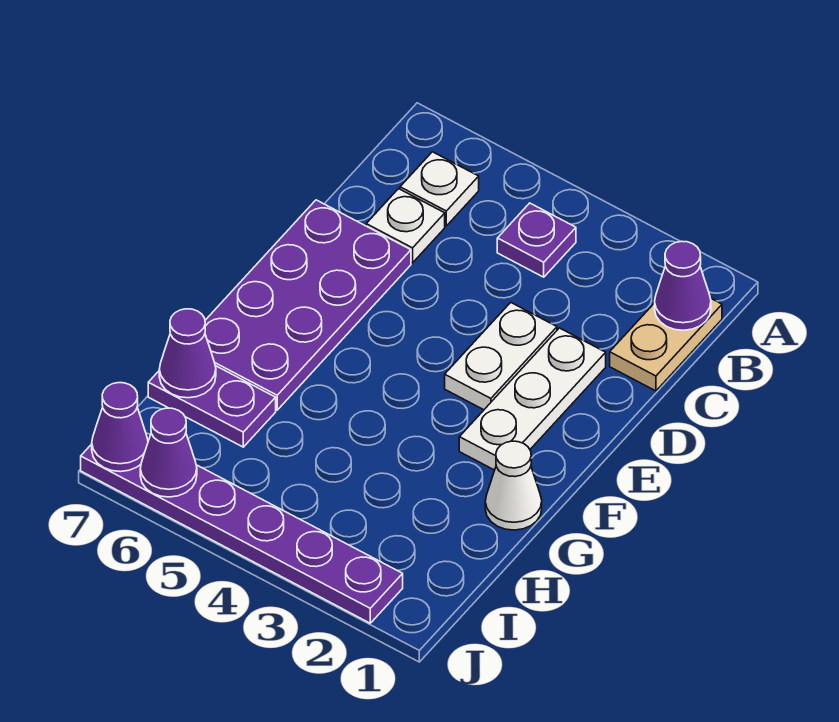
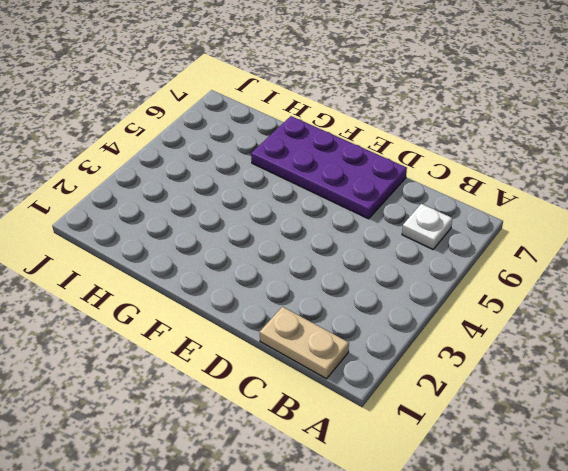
none -> purple 1x1 plate [497,203,576,277]
none -> white 1x1 plate [366,189,445,263]
none -> white 1x3 plate [459,328,606,470]

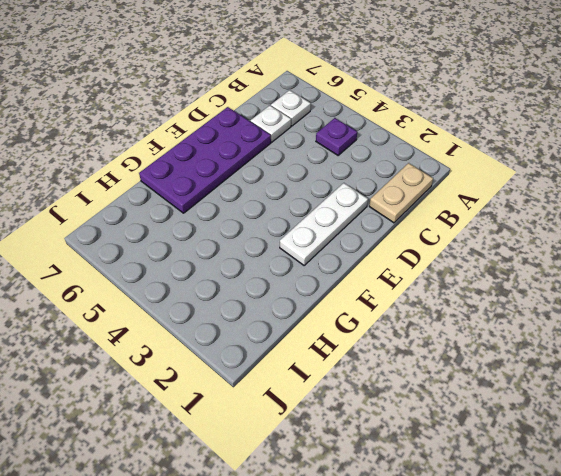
none -> white 1x2 plate [445,302,557,410]
none -> white 1x1 cone [485,441,542,530]
none -> purple 1x2 plate [148,366,276,447]

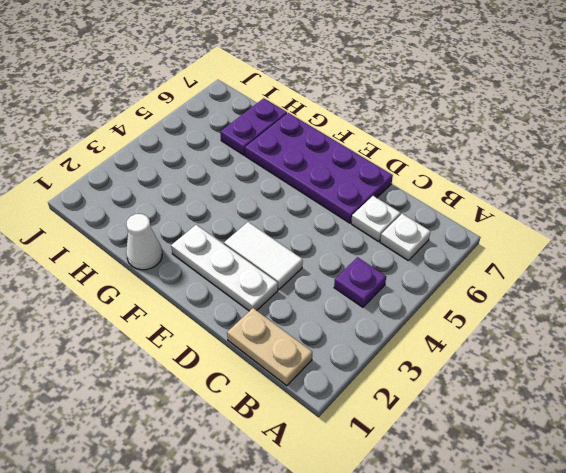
white 1x2 tile [224,222,303,290] -> white 1x2 plate [445,302,557,410]
none -> purple 1x6 plate [81,440,403,623]
none -> purple 1x1 cone [655,241,711,330]
none -> purple 1x1 cone [159,309,216,398]

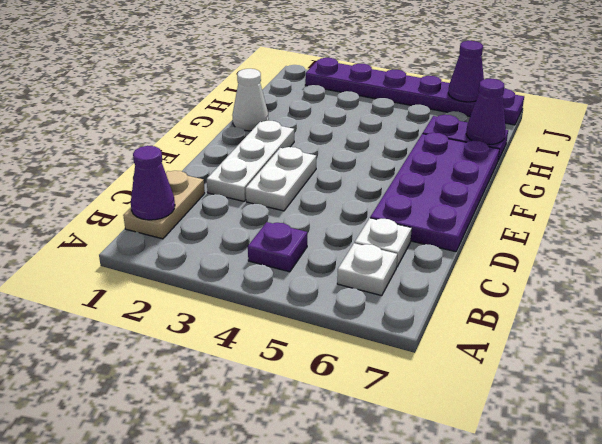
none -> purple 1x1 cone [92,383,148,472]

